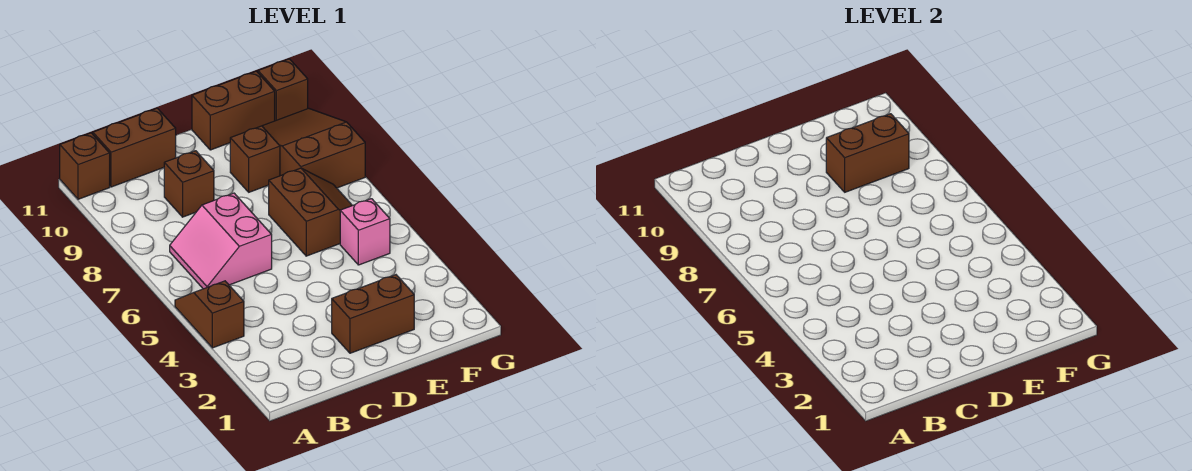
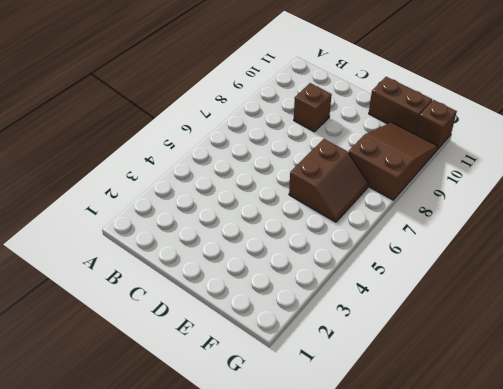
none -> brown 1x2 slope [175,281,244,348]
none -> brown 1x1 brick [60,133,110,199]
none -> pink 2x2 slope [170,193,272,289]

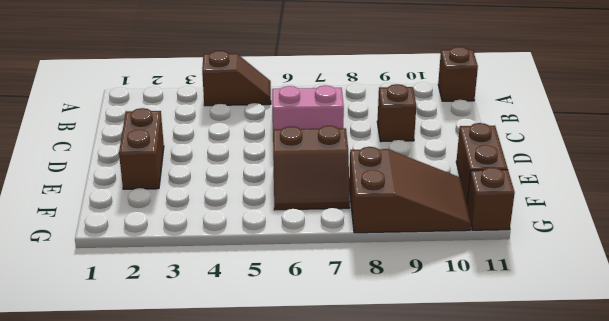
none -> brown 1x2 brick [93,108,176,187]
none -> brown 1x1 brick [230,126,280,192]
none -> pink 1x1 brick [340,199,390,265]

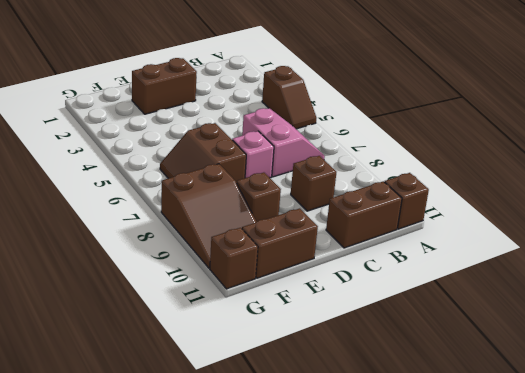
pink 1x1 brick [232,131,274,178] -> pink 1x1 brick moved to [340,199,390,265]
none -> brown 1x2 brick [826,114,909,192]

